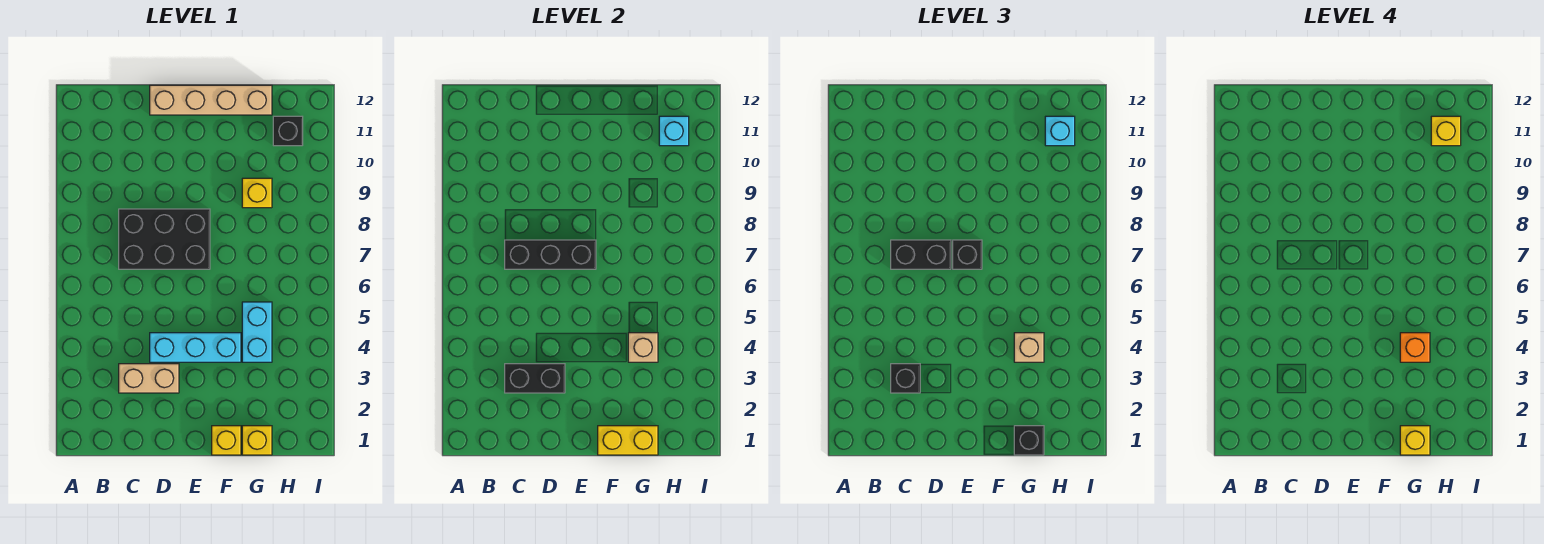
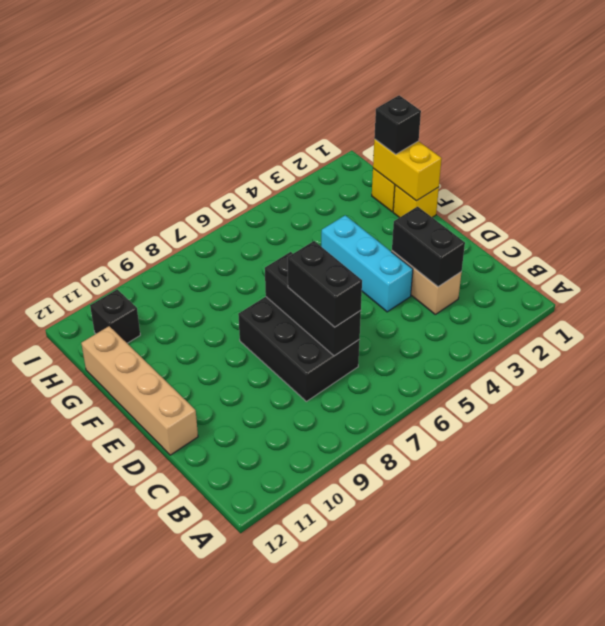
none -> cyan 1x2 brick [242,302,272,362]
none -> yellow 1x1 brick [242,178,272,208]
none -> tan 1x1 brick [628,333,658,362]

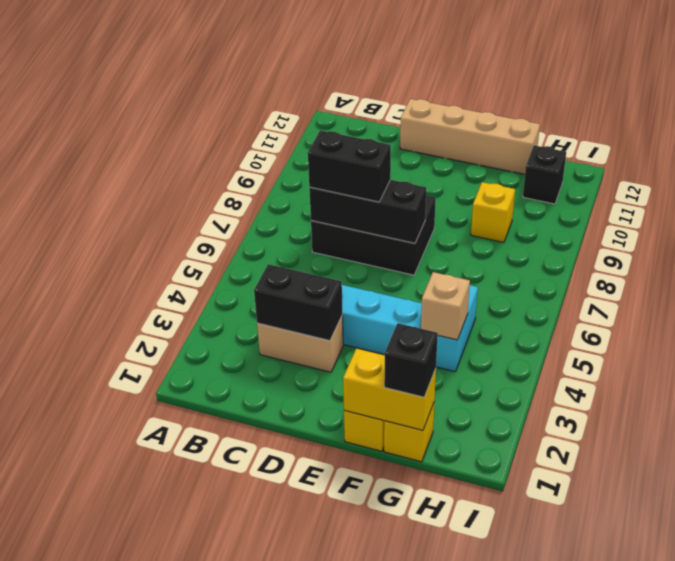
none -> cyan 1x1 brick [659,116,689,146]
none -> black 1x1 brick [891,364,920,393]
none -> black 1x1 brick [953,240,982,269]

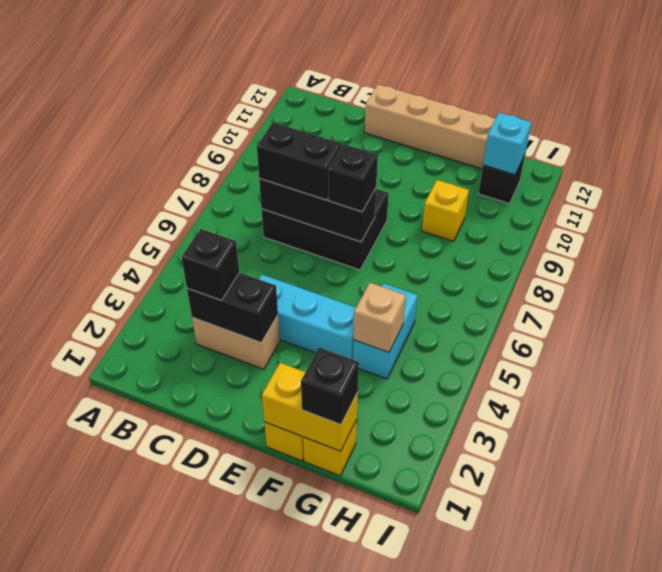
none -> tan 1x1 brick [1014,333,1044,362]
none -> cyan 1x1 brick [1045,116,1075,146]
none -> yellow 1x1 brick [1400,426,1430,455]

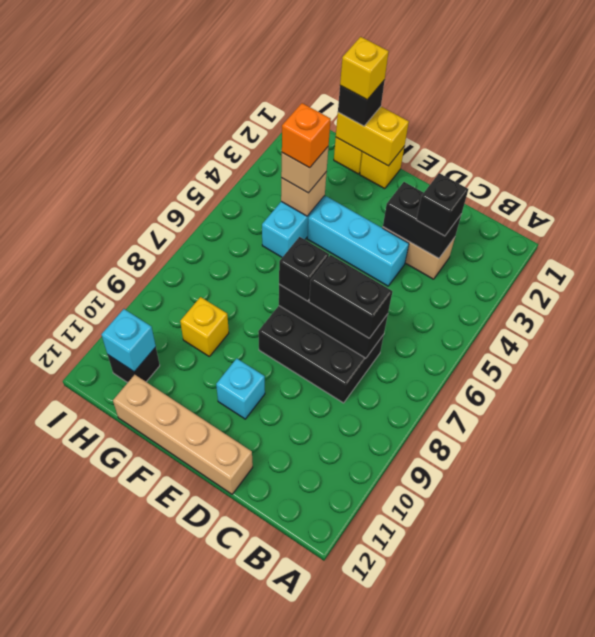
cyan 1x1 brick [216,358,265,419] -> cyan 1x1 brick moved to [1045,116,1075,146]
none -> yellow 1x1 brick [1431,116,1461,146]

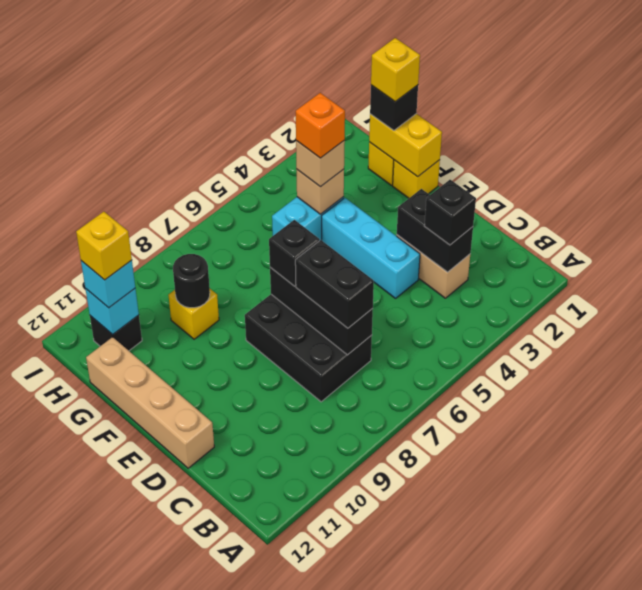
black 1x1 round brick [173,254,210,308] -> none

